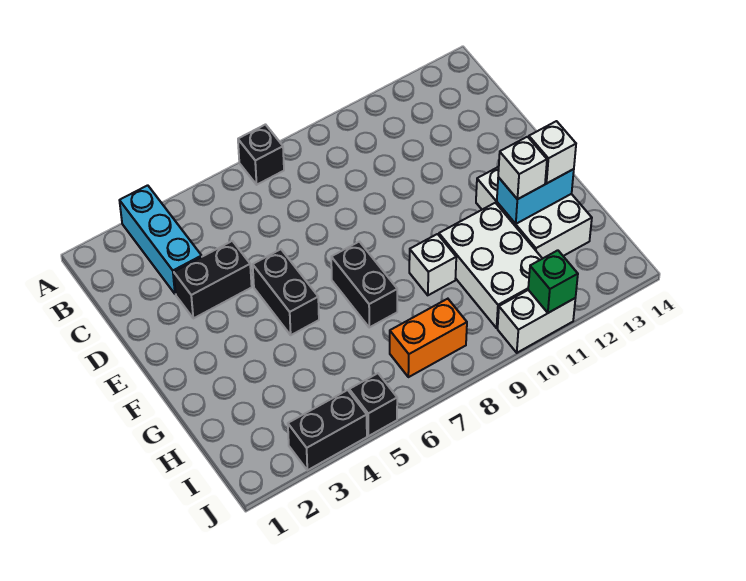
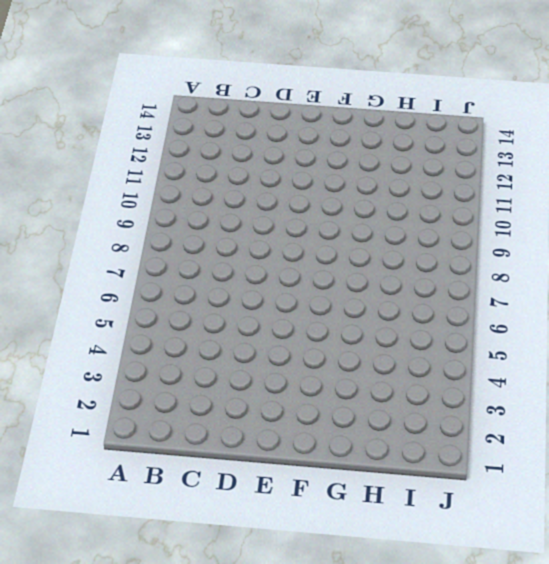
none -> cyan 1x3 brick [119,185,202,294]
none -> black 1x1 brick [238,125,284,185]
none -> black 1x2 brick [174,241,252,318]

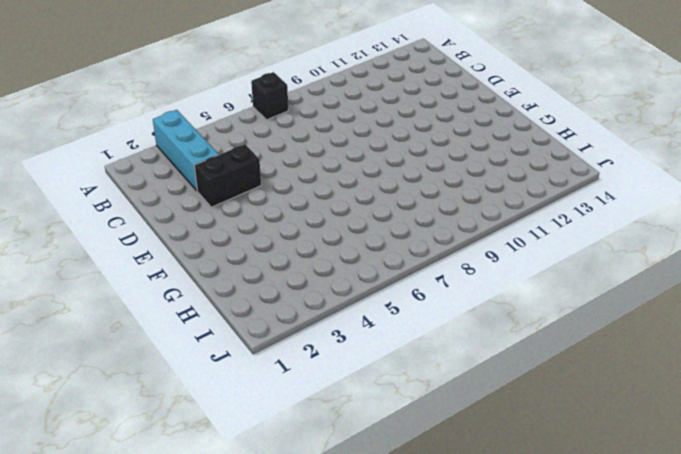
none -> black 1x2 brick [253,249,319,335]
none -> black 1x2 brick [331,242,397,327]
none -> white 2x3 brick [476,167,592,259]

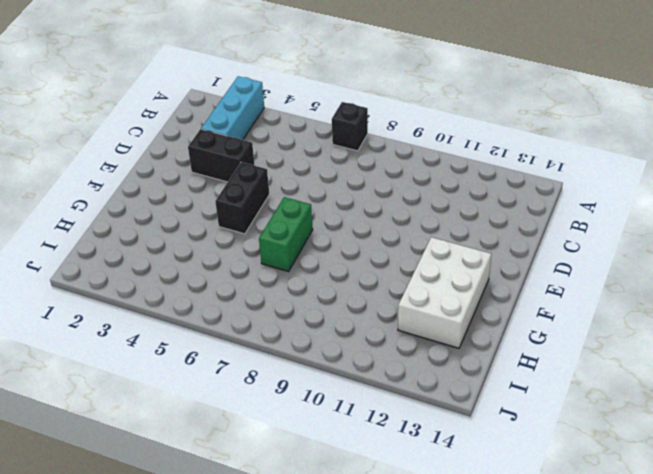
green 1x2 brick [259,197,313,272] -> black 1x2 brick [331,242,397,327]
none -> white 1x1 brick [409,234,456,295]
none -> white 2x3 brick [439,203,542,328]
none -> orange 1x2 brick [390,299,467,377]

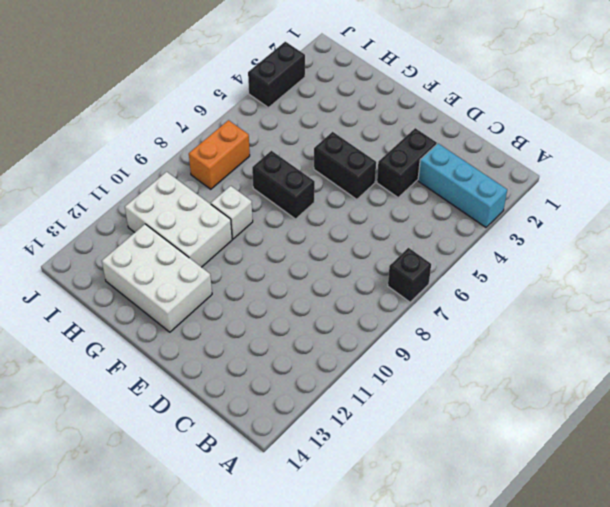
none -> black 1x1 brick [349,373,397,436]
none -> white 1x2 brick [498,290,575,353]
none -> cyan 1x2 brick [497,169,574,224]

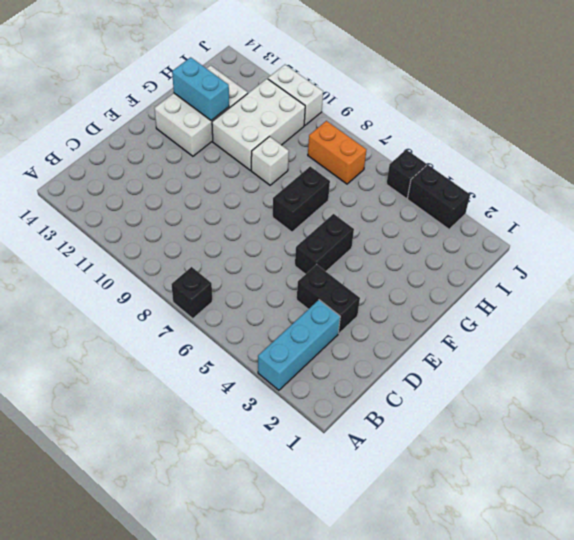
none -> green 1x1 brick [528,250,578,313]
none -> white 1x1 brick [498,137,547,199]
none -> white 1x1 brick [529,121,576,183]

